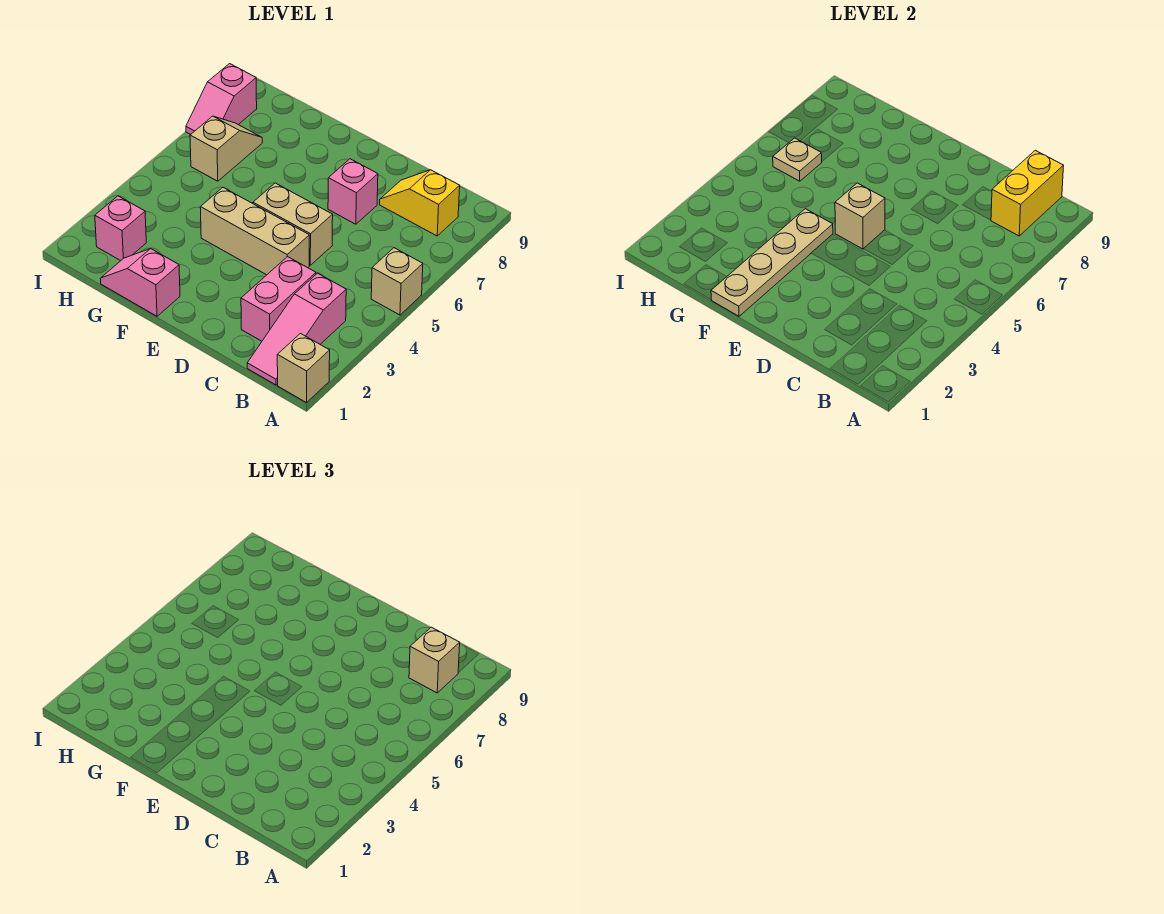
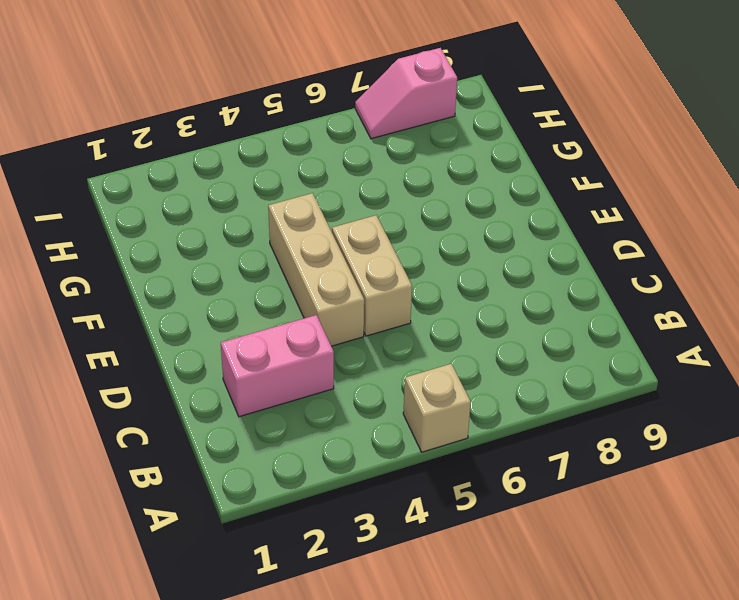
none -> tan 1x1 brick [277,334,330,403]
none -> pink 1x3 slope [247,273,346,385]
none -> yellow 1x2 slope [380,170,460,236]

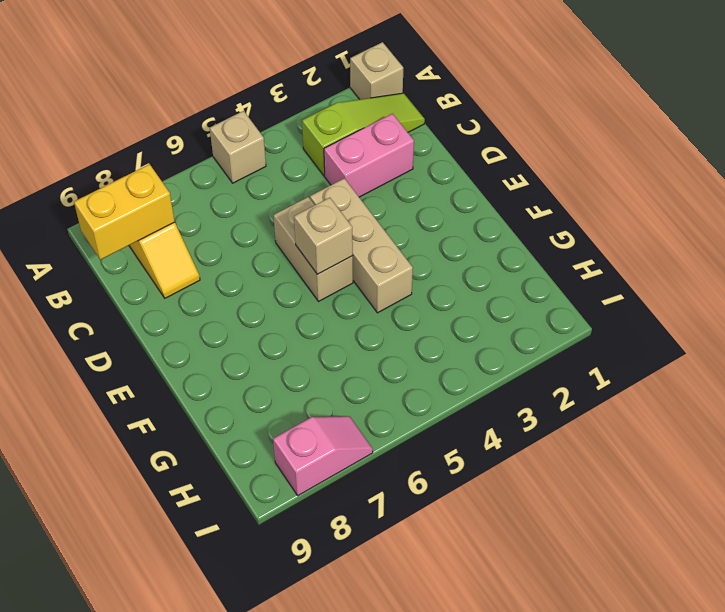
lime 1x3 slope [302,93,425,176] -> pink 1x3 slope [247,273,346,385]
none -> pink 1x1 brick [328,159,378,224]
none -> pink 1x2 slope [100,249,180,316]
none -> pink 1x1 brick [95,196,146,261]

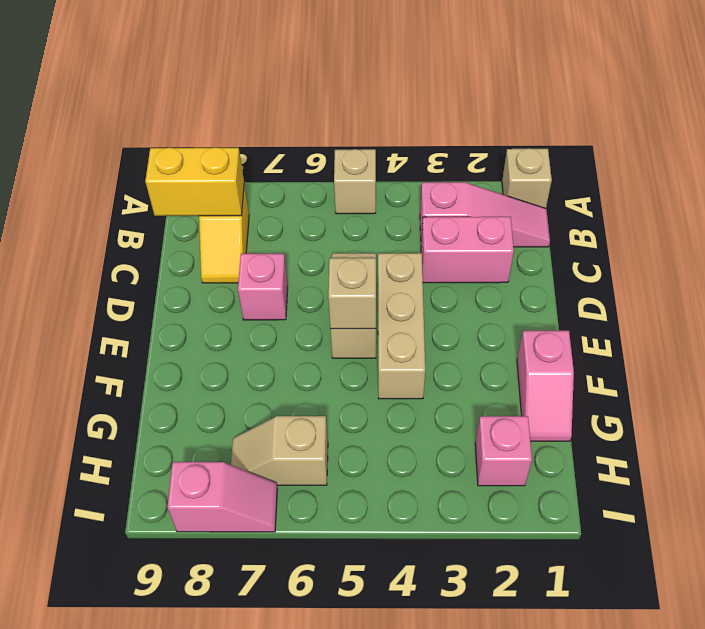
none -> tan 1x4 plate [711,209,833,316]
none -> tan 1x1 plate [773,138,822,181]
none -> tan 1x1 brick [409,627,460,693]

